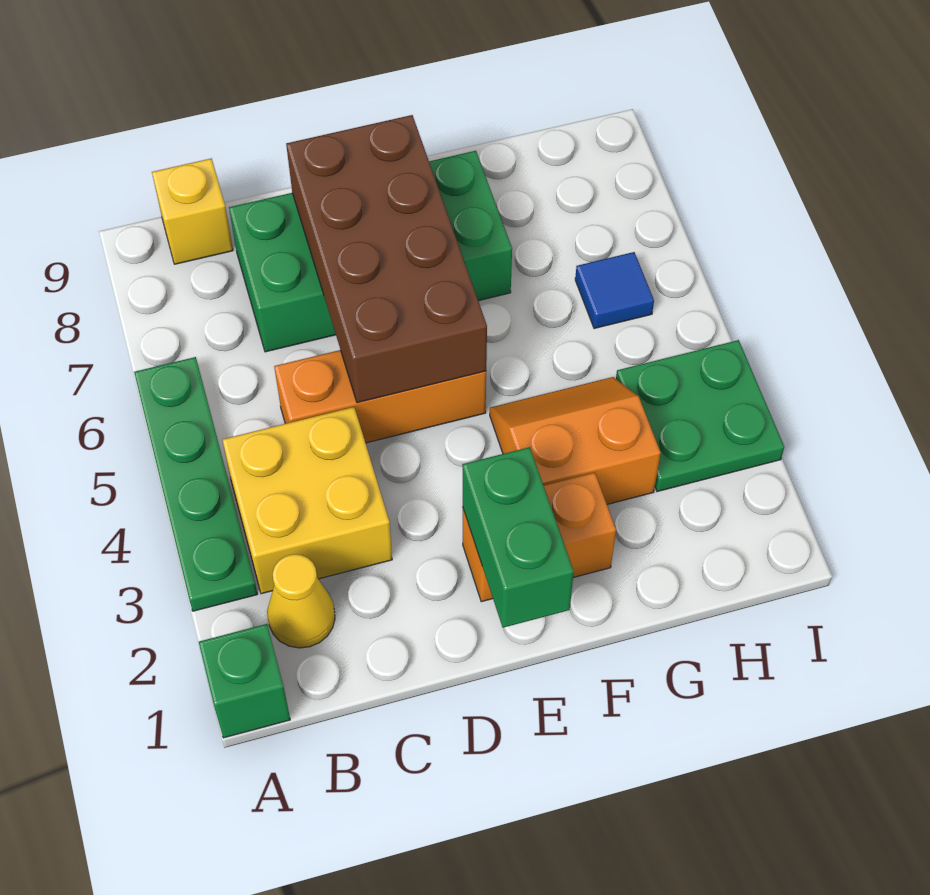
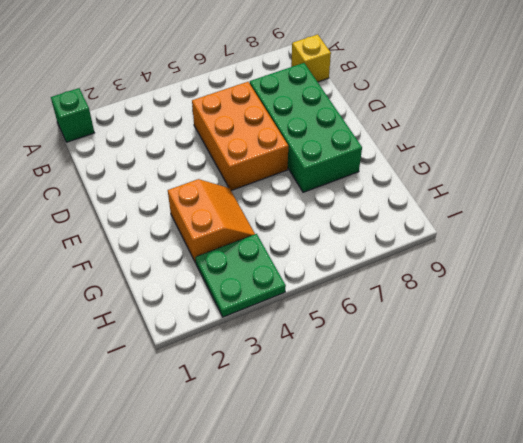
orange 2x3 brick [192,82,288,190] -> orange 1x3 brick [274,350,486,443]
none -> green 1x4 plate [134,357,257,611]
none -> yellow 1x1 cone [267,554,335,648]
none -> yellow 2x2 brick [222,407,392,594]

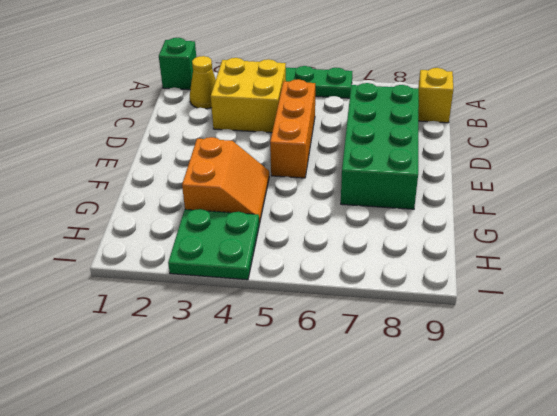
none -> orange 1x2 brick [463,473,616,602]
none -> blue 1x1 tile [575,252,654,329]
none -> brown 2x4 brick [286,115,487,403]

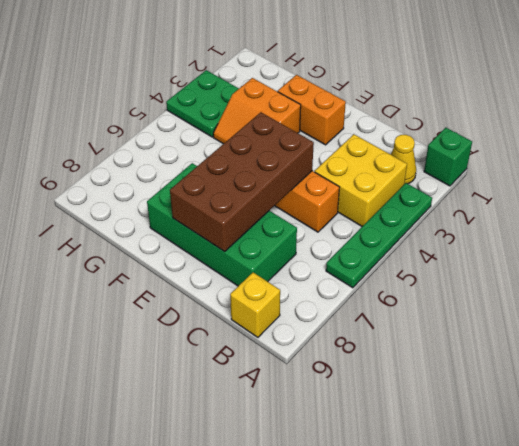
none -> blue 1x1 tile [575,252,654,329]
none -> green 1x2 brick [462,447,574,628]

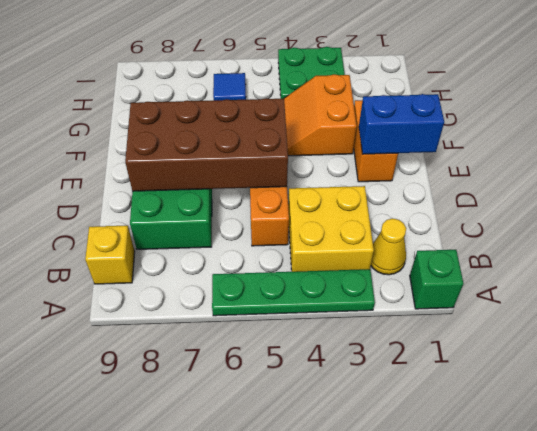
blue 1x2 brick [359,94,444,154] -> green 1x2 brick [462,447,574,628]

